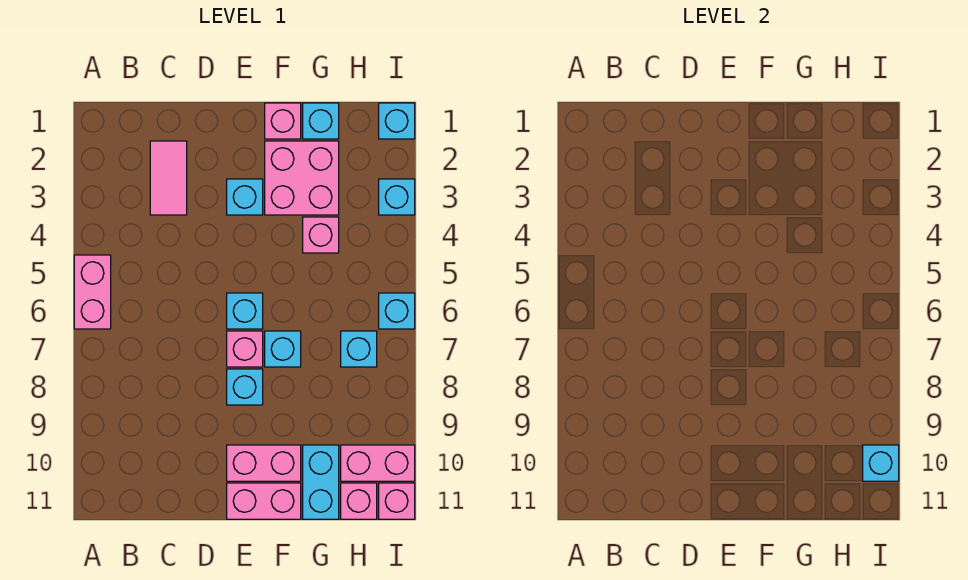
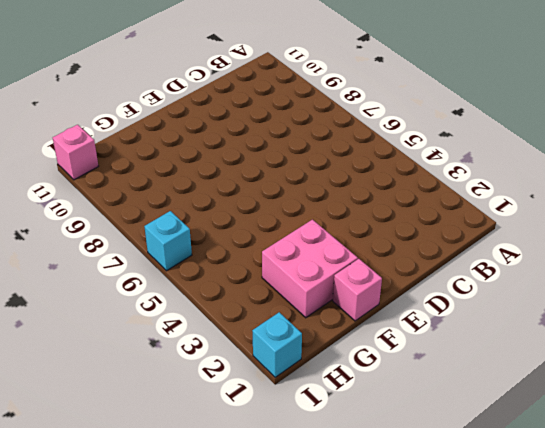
none -> pink 1x2 brick [74,255,111,329]
none -> pink 1x2 tile [150,141,187,215]
none -> cyan 1x1 brick [227,179,263,215]

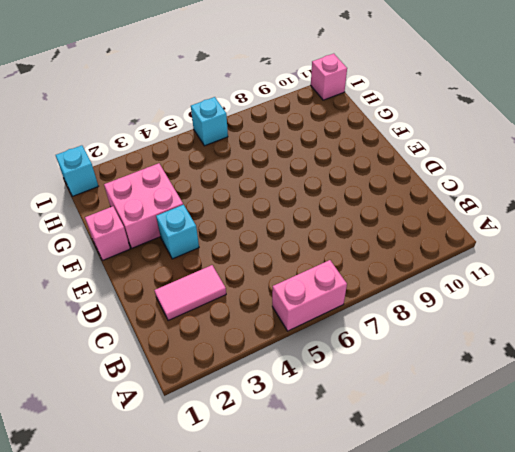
none -> cyan 1x1 brick [227,293,263,329]
none -> pink 1x1 brick [227,331,263,367]
none -> cyan 1x1 brick [227,369,263,405]

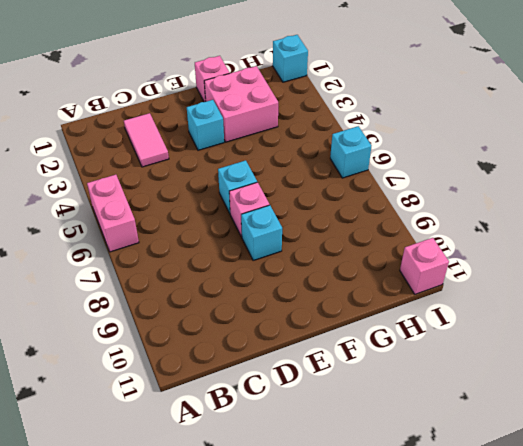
none -> pink 1x2 brick [227,445,301,481]
none -> pink 1x2 brick [227,483,301,519]
none -> cyan 1x1 brick [265,331,301,367]

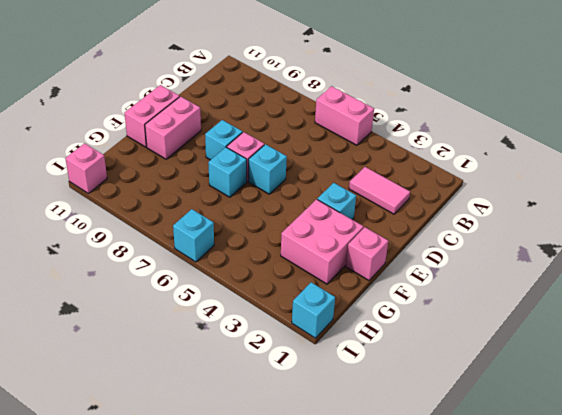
none -> cyan 1x1 brick [303,103,339,139]
none -> pink 1x1 brick [303,217,339,253]
none -> cyan 1x2 brick [303,445,339,519]

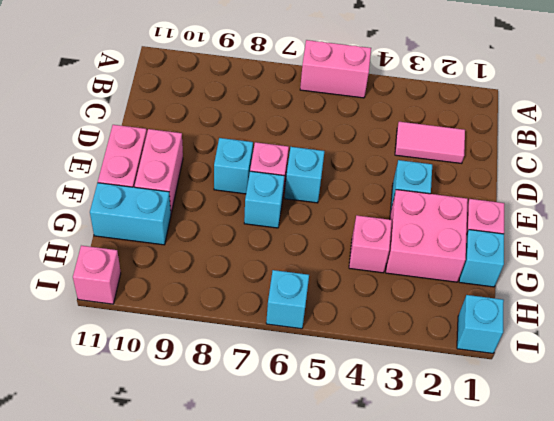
none -> cyan 1x1 brick [341,331,377,367]
none -> pink 1x2 brick [341,445,415,481]
none -> pink 1x1 brick [341,483,377,519]

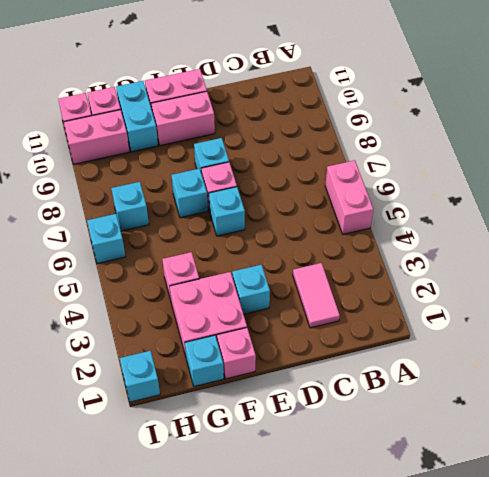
none -> cyan 1x1 brick [379,179,415,215]
none -> cyan 1x1 brick [863,445,899,481]

